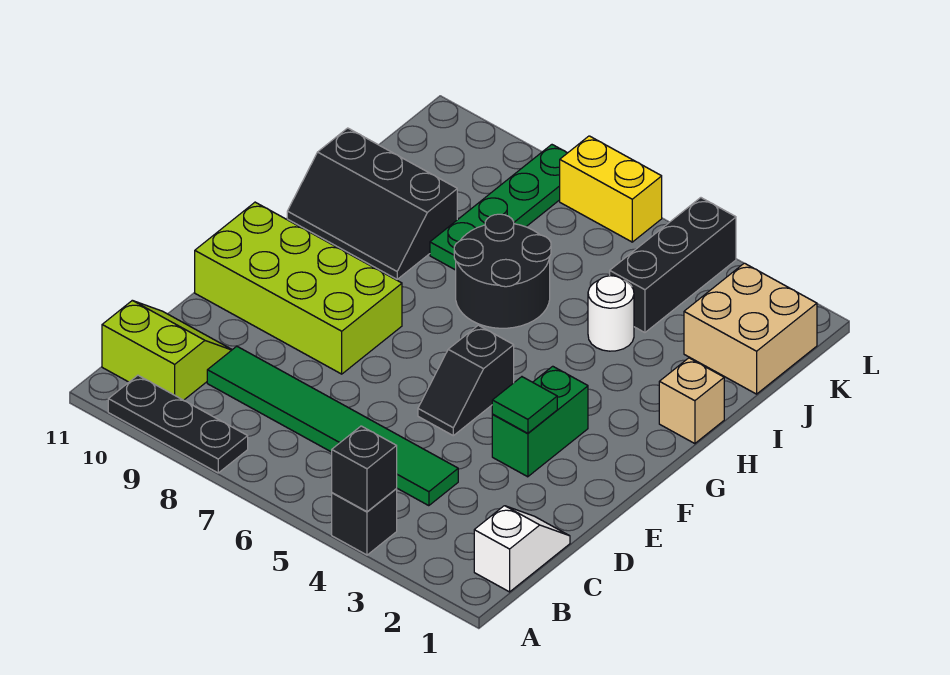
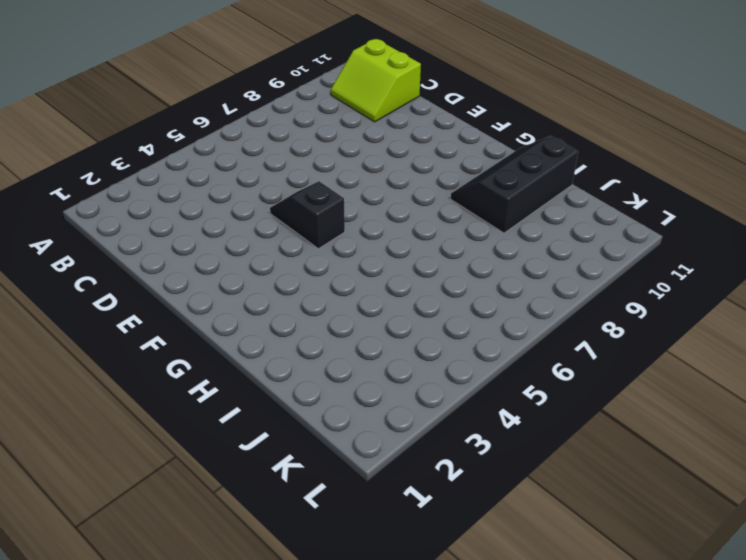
lime 2x2 slope [331,39,421,122] -> lime 2x2 slope turned to [102,300,232,400]
none -> black 1x1 brick [332,489,397,555]
none -> black 1x3 plate [108,375,248,473]
none -> white 1x2 slope [474,506,570,592]

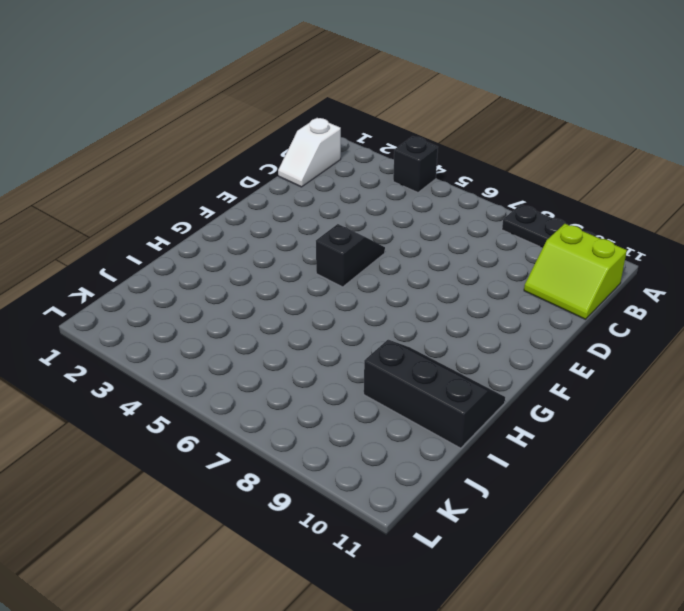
none -> green 1x6 tile [207,346,458,506]
none -> green 1x2 brick [492,366,588,477]
none -> lime 2x4 brick [195,202,402,374]

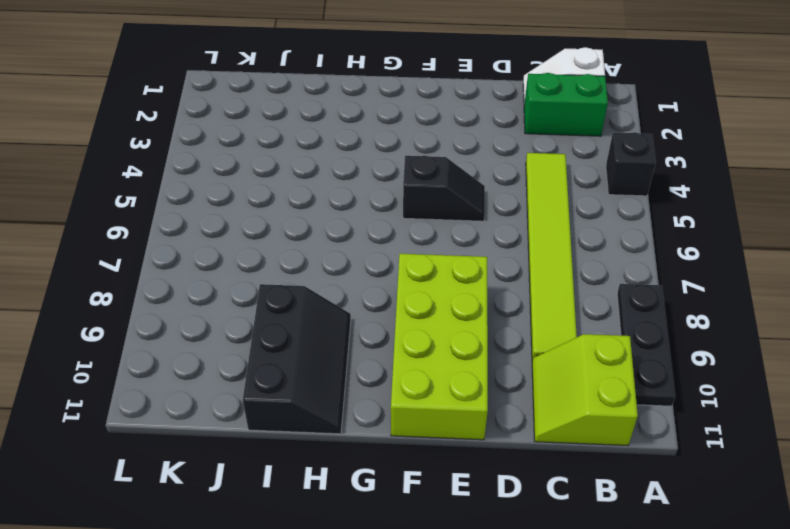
green 1x2 brick [524,73,608,136] -> green 1x2 brick moved to [492,366,588,477]
lime 1x6 tile [526,153,577,361] -> green 1x6 tile [207,346,458,506]
none -> tan 1x1 brick [659,358,724,444]
none -> black 2x2 round brick [454,214,551,328]
none -> white 1x1 round brick [588,276,634,351]

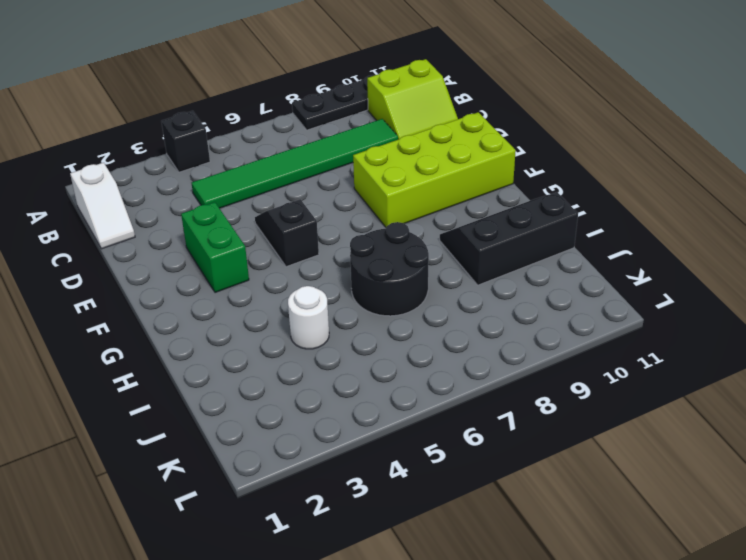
none -> tan 1x1 brick [659,358,724,444]
none -> green 1x4 plate [430,145,567,270]
none -> tan 2x2 brick [684,263,817,394]

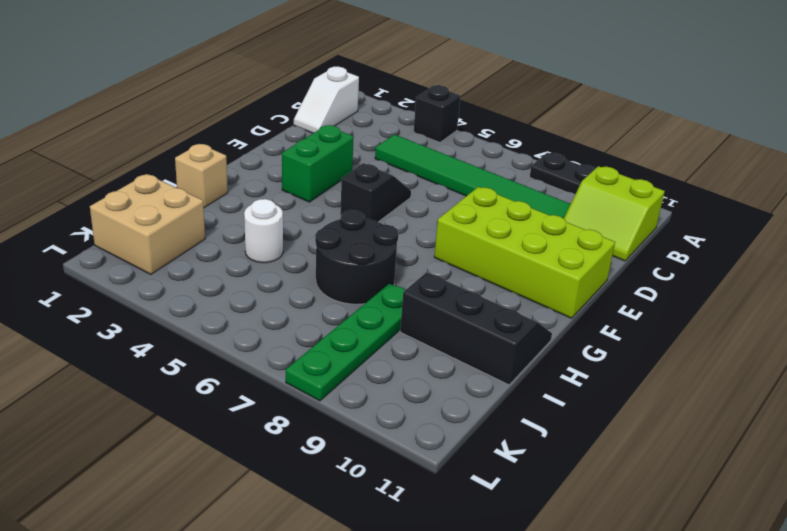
none -> black 1x3 brick [610,198,736,332]
none -> yellow 1x2 brick [560,136,662,242]
none -> black 1x1 brick [332,426,397,512]

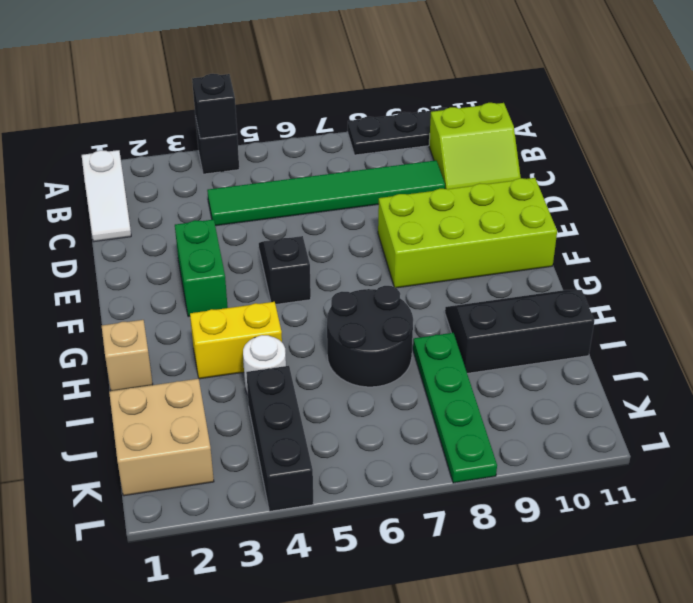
yellow 1x2 brick [190,302,282,379] -> yellow 1x2 brick moved to [560,136,662,242]
none -> green 1x1 tile [492,377,557,434]

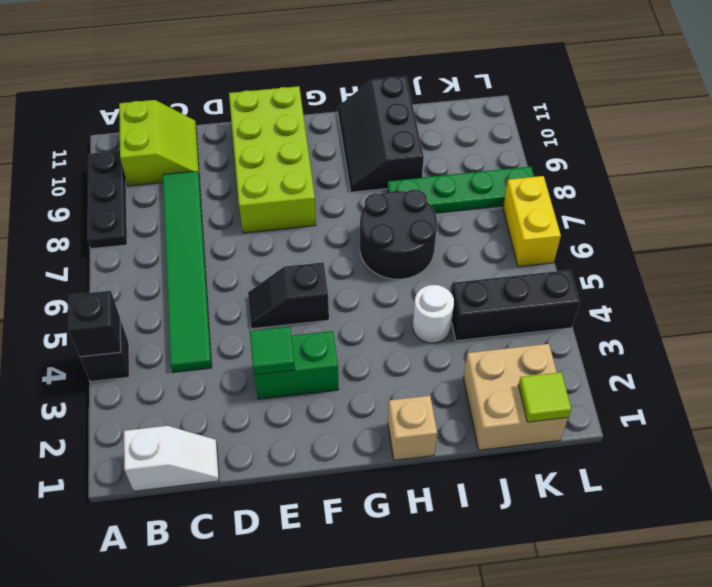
lime 1x1 tile [518,372,571,422] -> none

